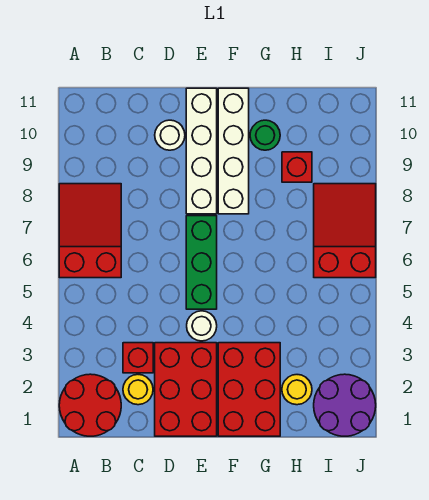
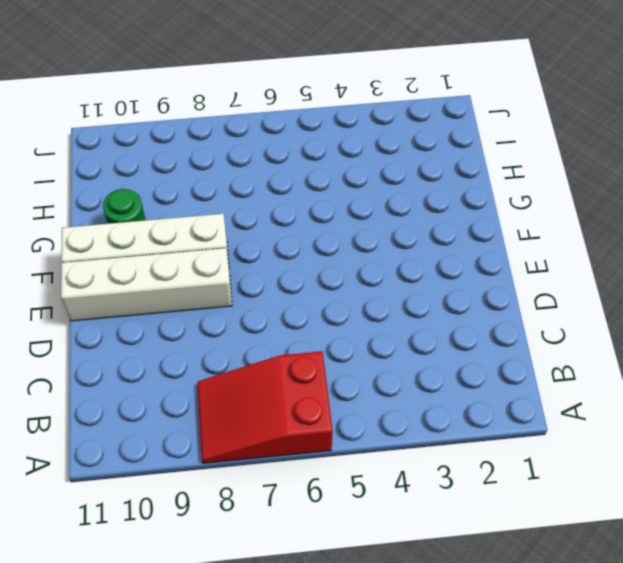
none -> red 2x2 round brick [59,374,121,436]
none -> yellow 1x1 round brick [123,375,153,405]
none -> red 1x1 brick [123,343,153,373]

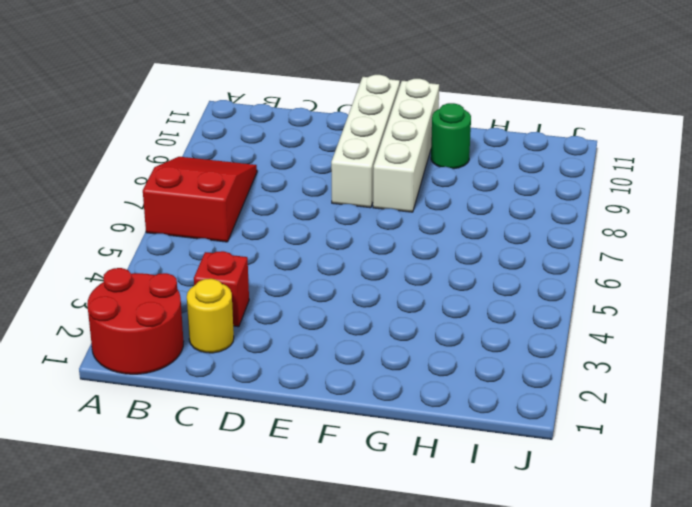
none -> red 2x3 brick [155,343,217,436]
none -> white 1x1 round brick [155,120,185,150]
none -> white 1x1 round brick [187,311,217,341]

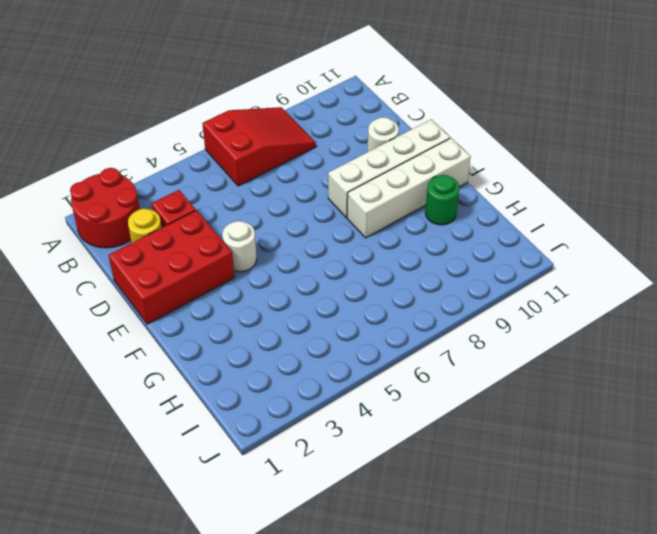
none -> green 1x3 brick [186,216,217,309]
none -> red 2x3 brick [218,343,280,436]
none -> yellow 1x1 round brick [282,375,312,405]

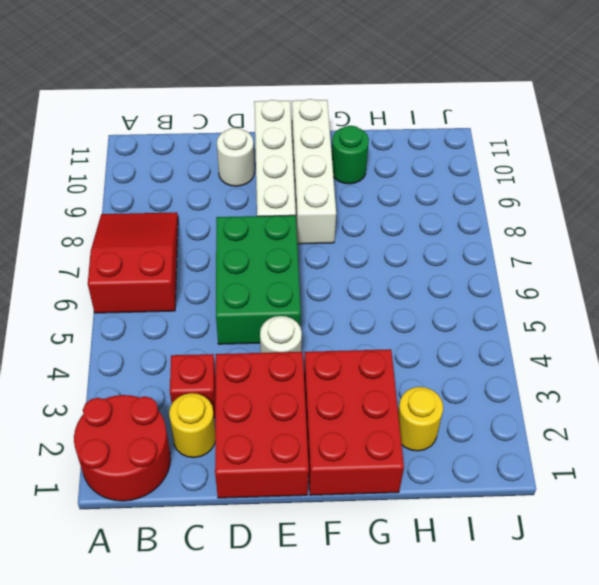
green 2x3 brick [216,215,301,344] -> green 1x3 brick [186,216,217,309]
none -> red 1x1 brick [282,152,312,182]
none -> purple 2x2 round brick [314,374,376,436]
none -> red 2x3 slope [314,184,376,278]

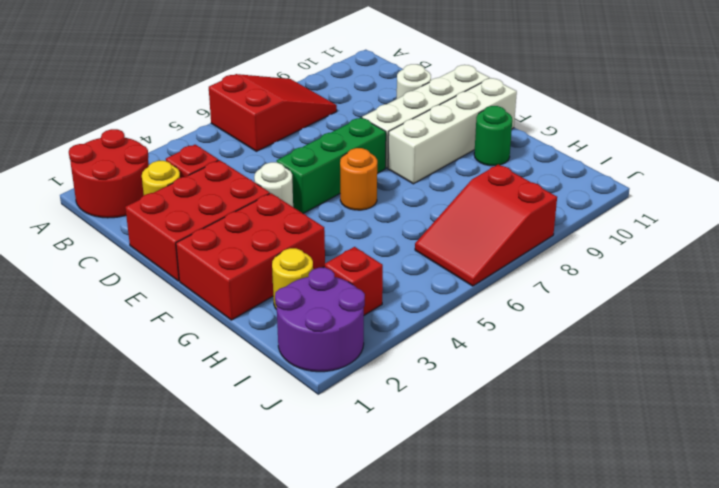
orange 1x1 round brick [340,148,377,210] -> none
red 1x1 brick [325,247,383,315] -> red 1x1 brick moved to [282,152,312,182]
red 2x3 slope [415,164,557,286] -> red 2x3 slope turned to [314,184,376,278]

